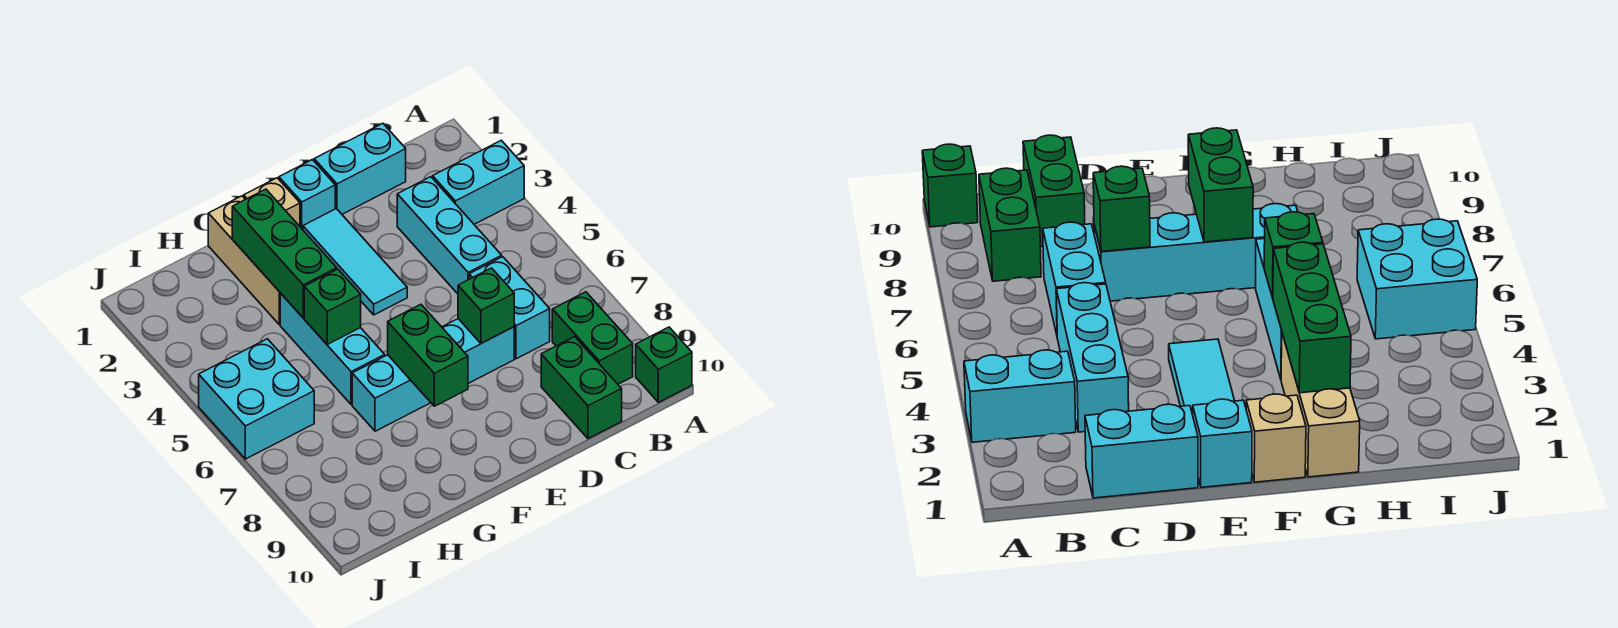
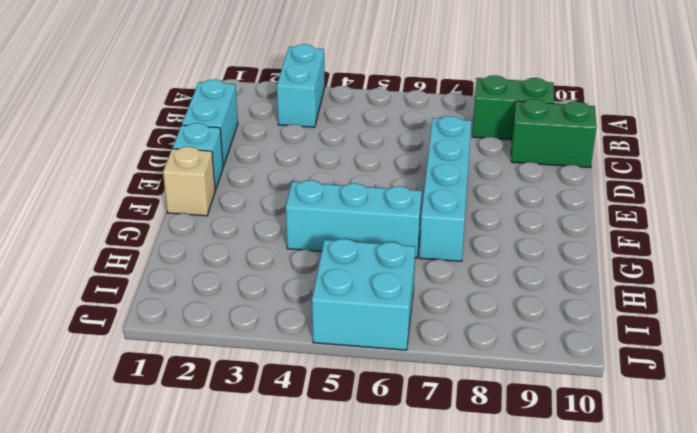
none -> green 1x1 brick [636,327,692,402]
none -> cyan 1x3 brick [397,177,502,294]
none -> cyan 1x2 brick [469,257,550,359]

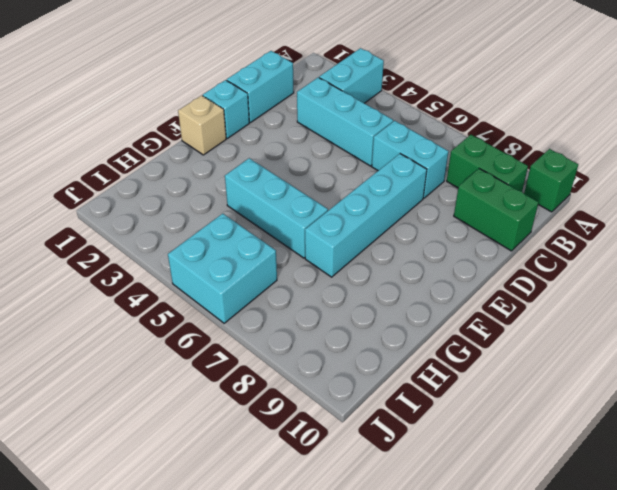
none -> cyan 1x3 tile [303,209,407,315]
none -> tan 1x3 brick [208,196,280,325]
none -> green 1x1 brick [458,268,514,343]

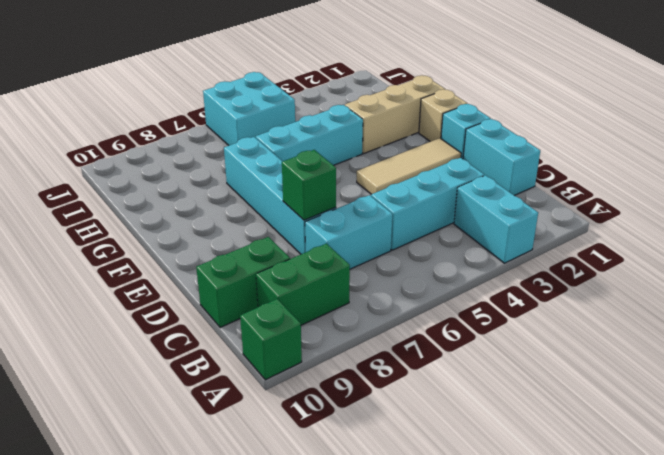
tan 1x3 tile [357,138,461,194] -> cyan 1x3 tile [303,209,407,315]
none -> green 1x2 brick [388,304,468,406]
none -> green 1x3 brick [232,189,337,318]
none -> green 1x1 brick [304,269,361,344]

